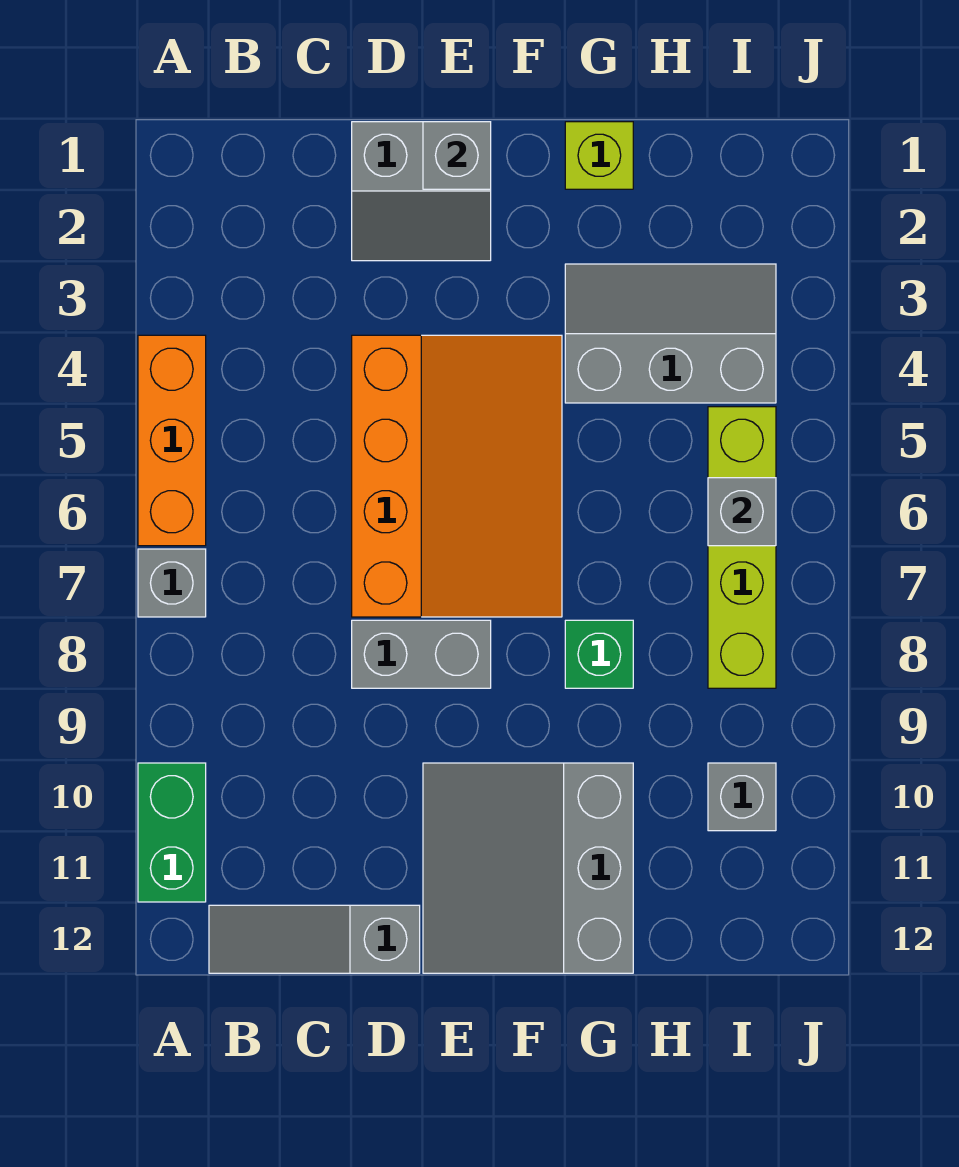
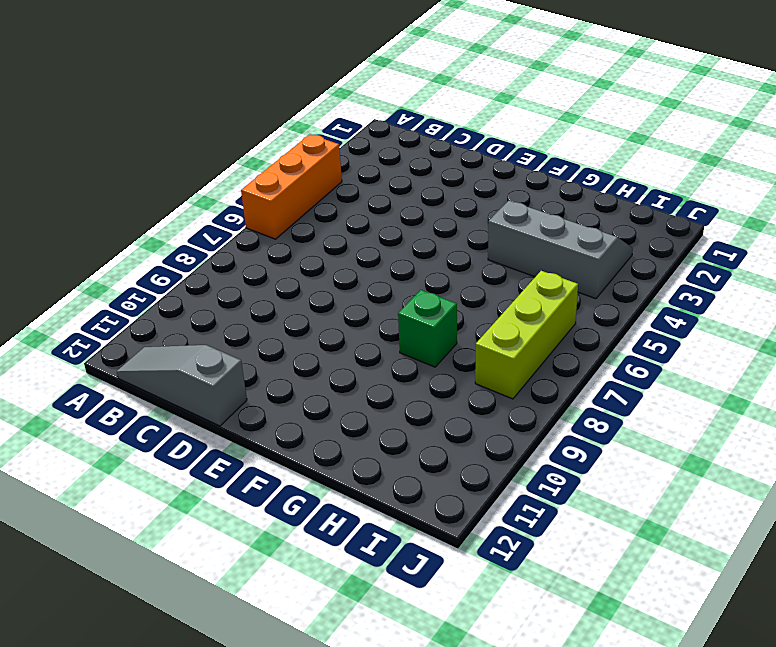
lime 1x3 brick [475,271,578,399] -> lime 1x4 brick [708,407,776,688]
none -> grey 1x1 brick [138,549,206,617]
none -> green 1x2 brick [138,763,206,902]
none -> grey 2x2 slope [352,122,491,261]

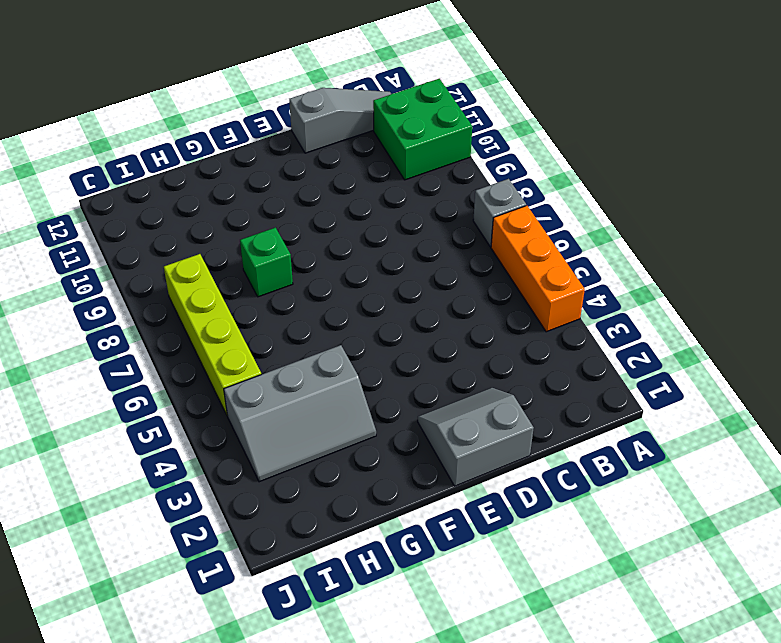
green 2x2 brick [373,79,472,180] -> green 1x2 brick [138,763,206,902]
none -> orange 3x4 slope [352,335,562,617]
none -> grey 1x2 brick [352,620,491,688]
none -> grey 3x3 slope [423,763,633,973]

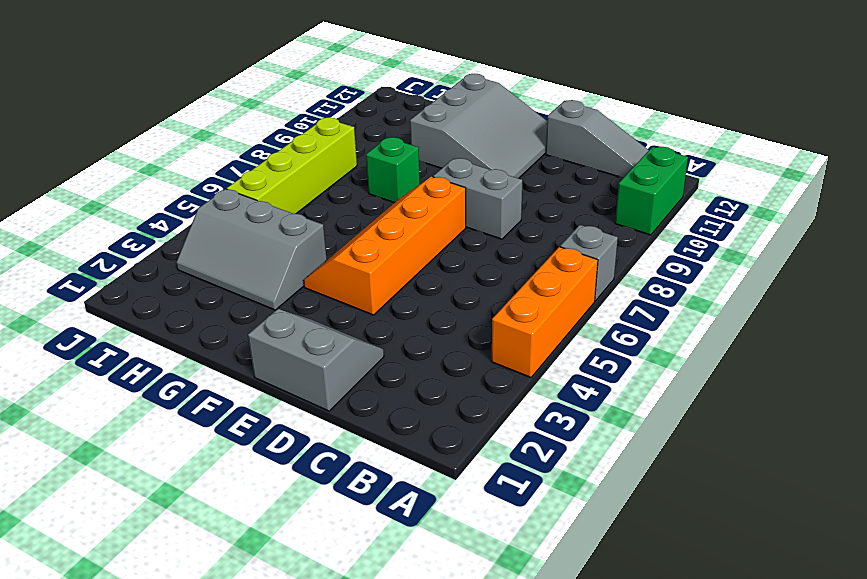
orange 2x4 slope [303,177,466,315] -> orange 3x4 slope [352,335,562,617]
none -> lime 1x1 brick [565,122,633,189]
none -> grey 1x1 brick [708,763,776,831]
none -> grey 1x1 brick [423,122,491,189]

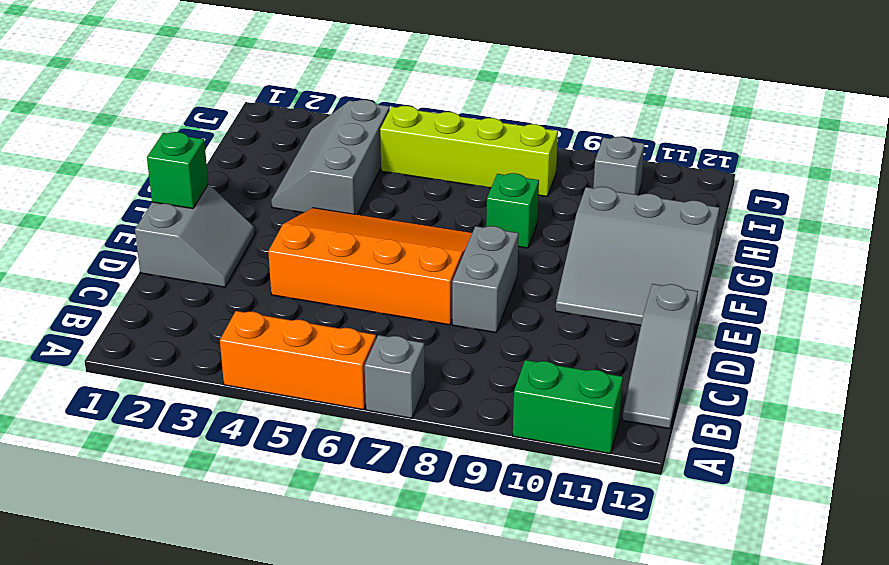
green 1x1 brick [147,132,208,209] -> grey 1x1 brick [423,122,491,189]
none -> lime 1x1 brick [565,122,633,189]
none -> grey 1x1 brick [708,478,776,546]

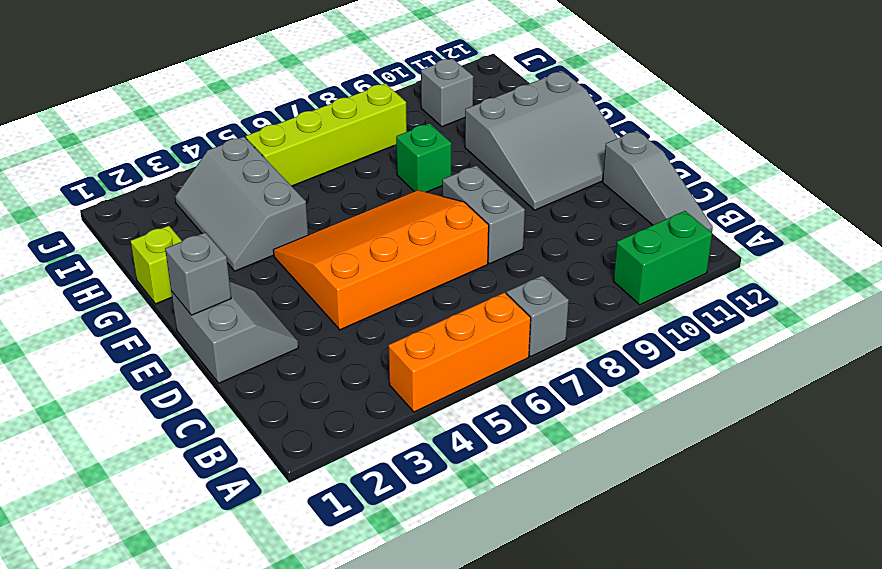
none -> grey 1x1 brick [708,478,776,546]

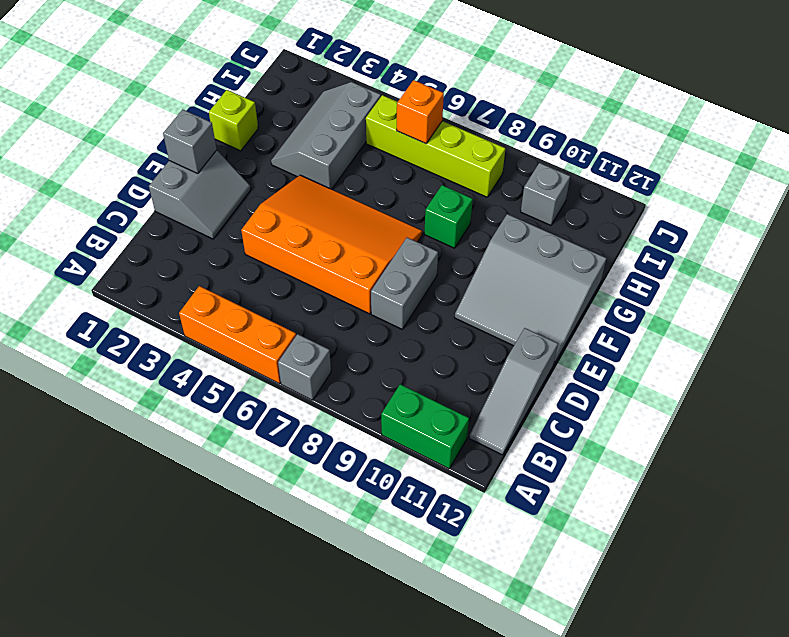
orange 1x1 brick [397,80,444,144] -> grey 1x1 brick [708,478,776,546]

